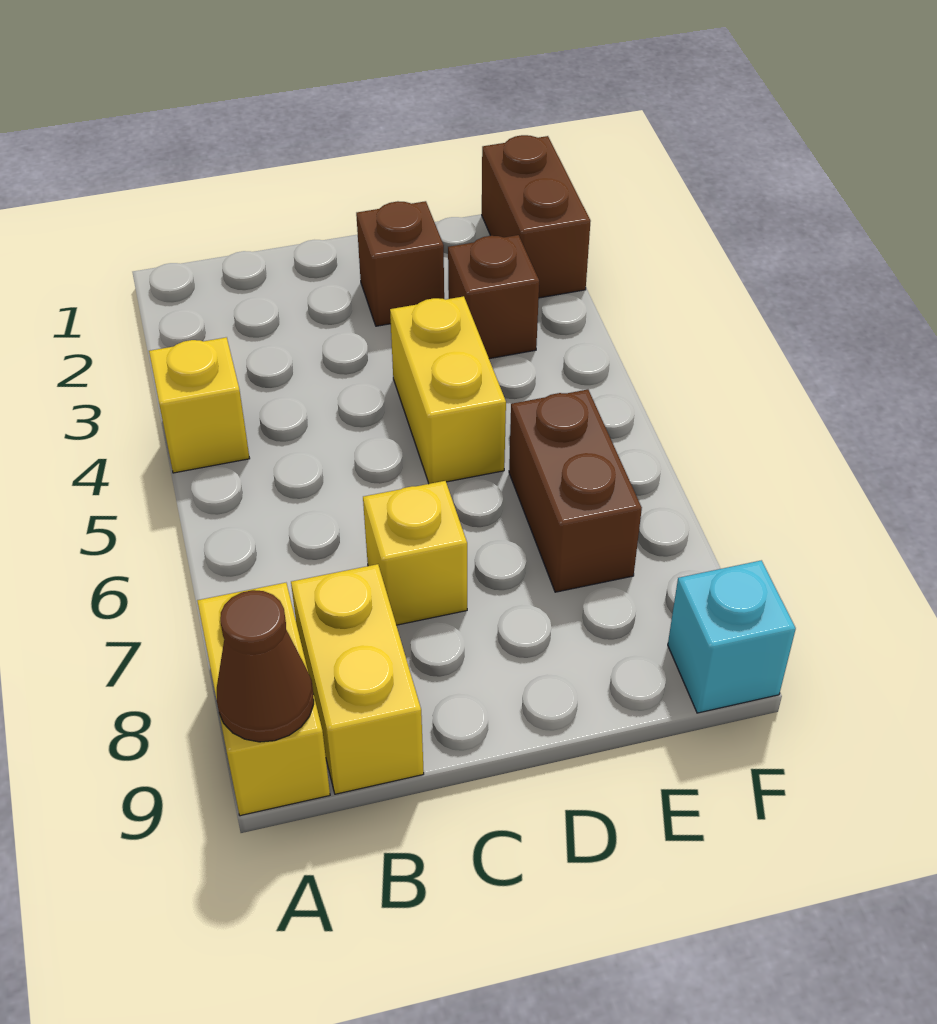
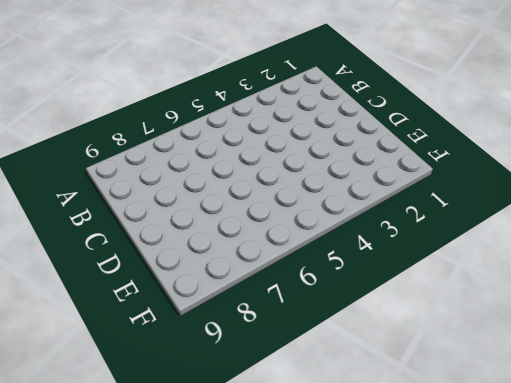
none -> yellow 1x1 brick [149,337,250,473]
none -> yellow 1x2 brick [197,583,330,816]

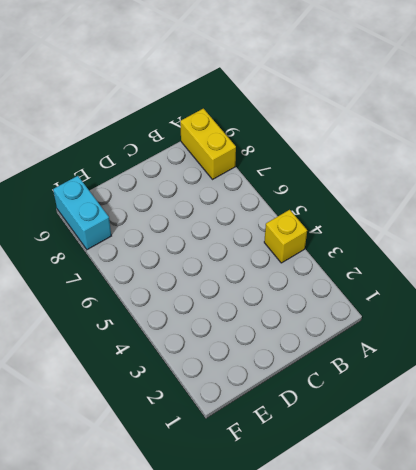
cyan 1x2 brick [53,176,111,250] -> cyan 1x1 brick [668,560,796,713]
none -> yellow 1x2 brick [291,564,424,794]
none -> yellow 1x1 brick [363,481,467,625]

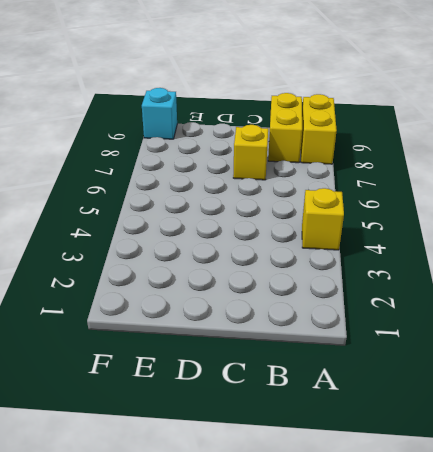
none -> brown 1x1 brick [356,201,444,326]
none -> yellow 1x2 brick [390,296,506,484]

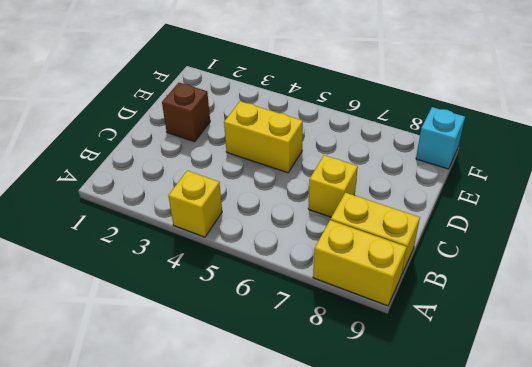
none -> brown 1x1 brick [448,235,539,359]
none -> brown 1x2 brick [509,390,642,592]

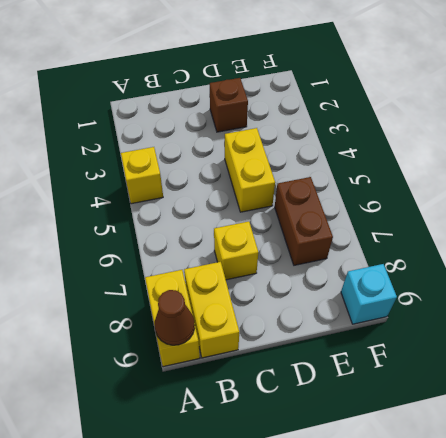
none -> brown 1x1 brick [448,235,539,359]
none -> brown 1x2 brick [482,135,591,298]

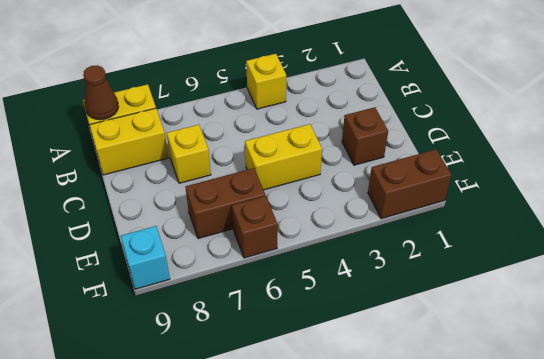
brown 1x1 brick [232,196,278,258] -> brown 1x1 brick moved to [448,235,539,359]

